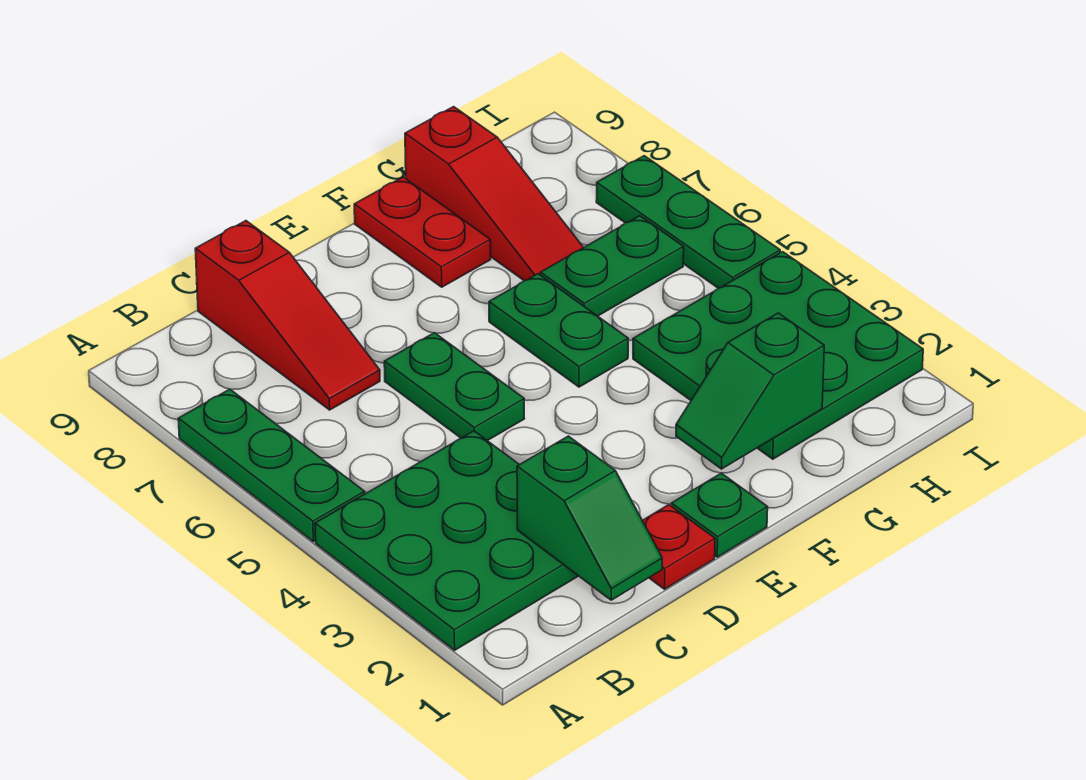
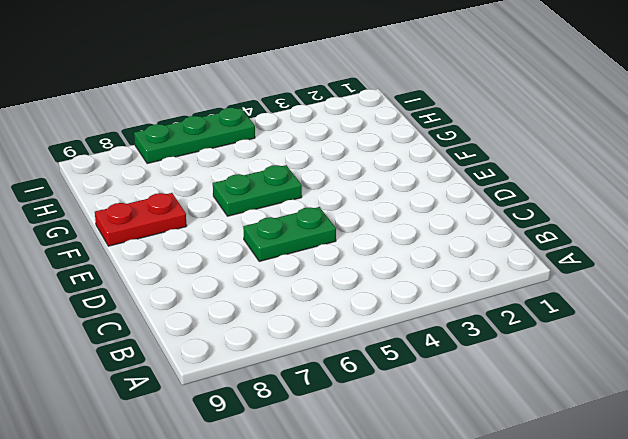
none -> green 3x3 plate [315,431,578,650]
none -> green 1x3 plate [178,389,365,542]
none -> red 1x3 slope [195,221,380,410]

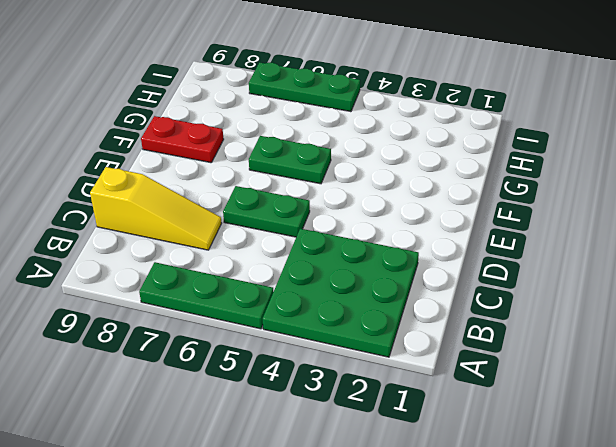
yellow 1x3 slope [90,167,222,250] -> red 1x3 slope [195,221,380,410]
none -> red 1x1 plate [642,505,715,589]
none -> green 1x1 plate [671,473,768,557]
none -> green 3x3 plate [633,252,923,459]

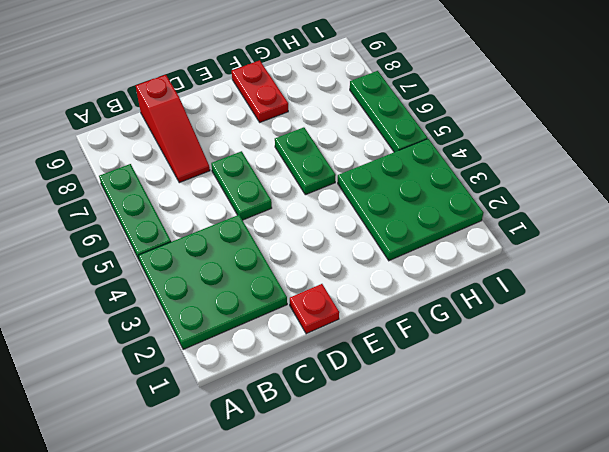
none -> green 1x1 plate [671,473,768,557]
none -> green 1x2 plate [541,216,684,316]
none -> red 1x3 slope [405,107,584,281]

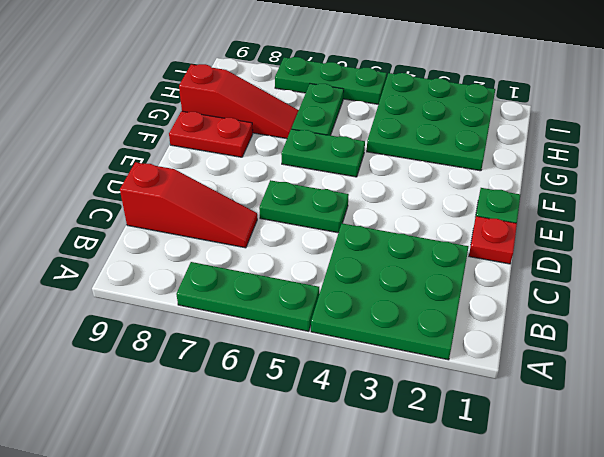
none -> green 1x2 slope [517,436,662,600]
none -> green 1x2 slope [676,313,824,469]

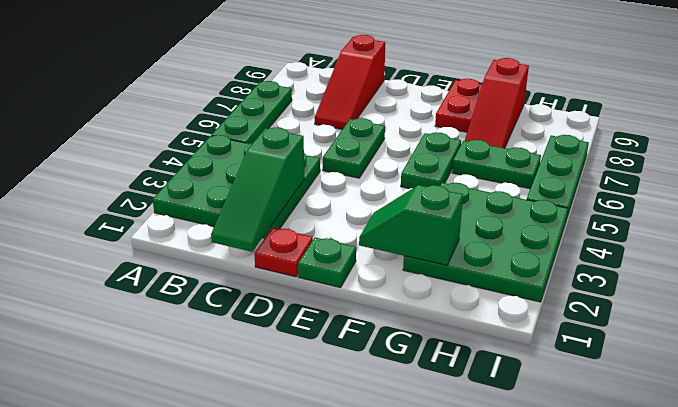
green 1x3 slope [211,127,305,252] -> green 1x2 slope [517,436,662,600]

